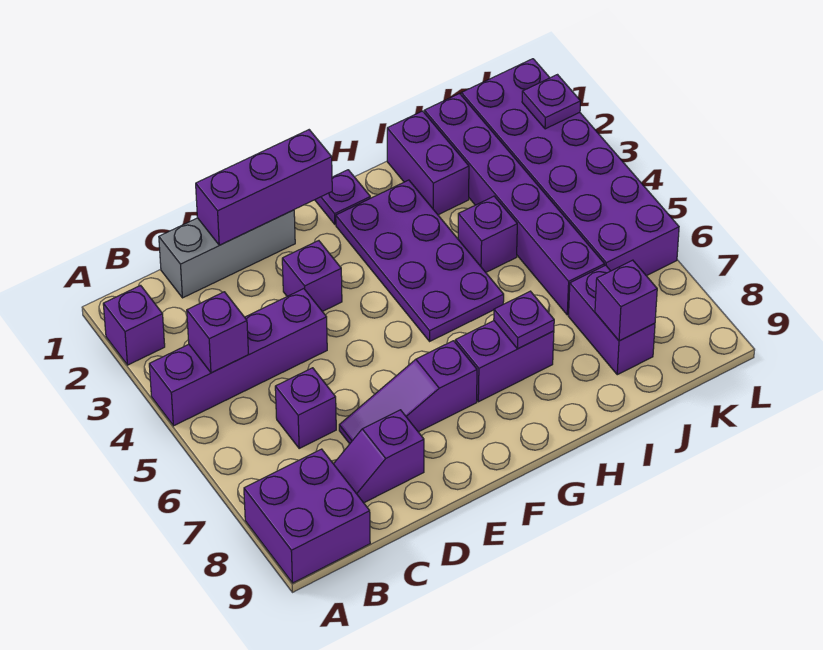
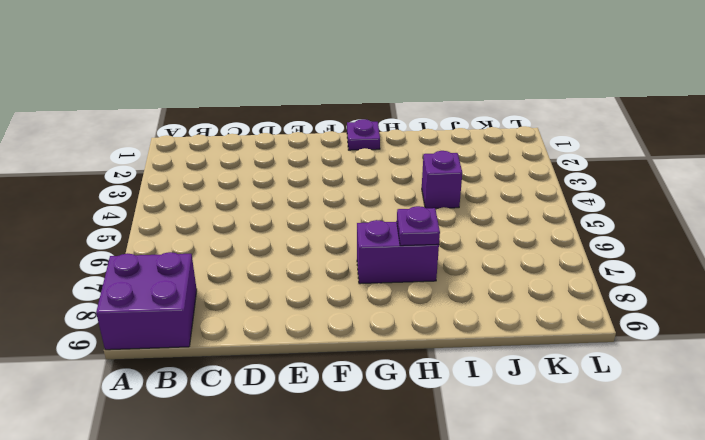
none -> purple 1x1 brick [103,285,165,365]
none -> purple 1x4 brick [149,289,327,426]
none -> grey 1x3 brick [159,210,295,298]

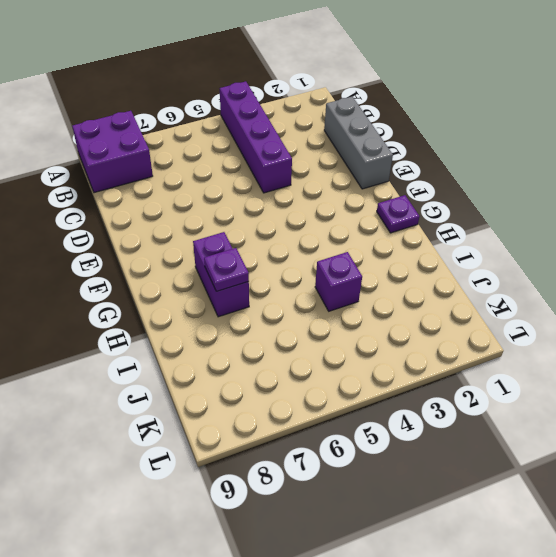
none -> purple 1x1 brick [103,285,165,365]
none -> purple 1x1 brick [275,368,336,448]
none -> purple 1x2 slope [334,410,424,503]

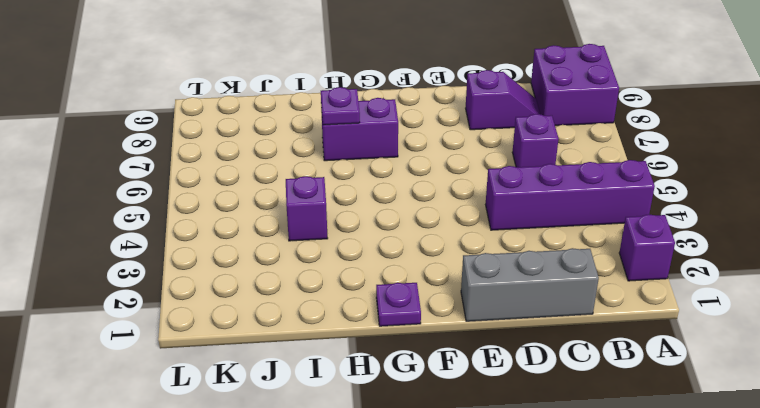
none -> purple 1x3 slope [339,341,477,444]
none -> purple 1x1 brick [282,241,342,312]
none -> purple 2x4 plate [336,180,504,341]

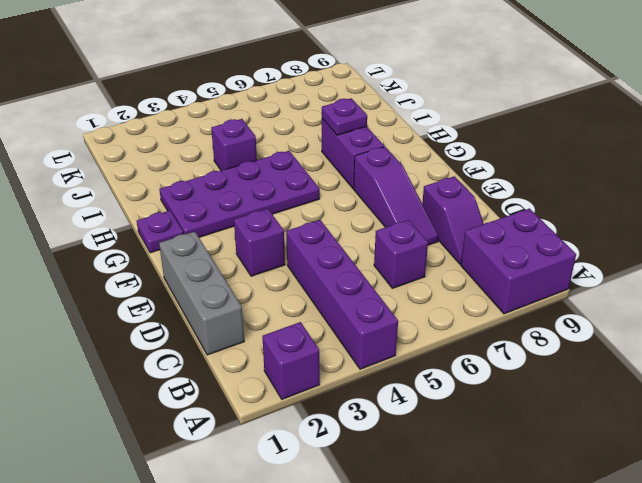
none -> purple 1x2 brick [387,111,469,215]
none -> purple 1x6 brick [424,93,604,315]
none -> purple 1x2 brick [569,265,655,375]

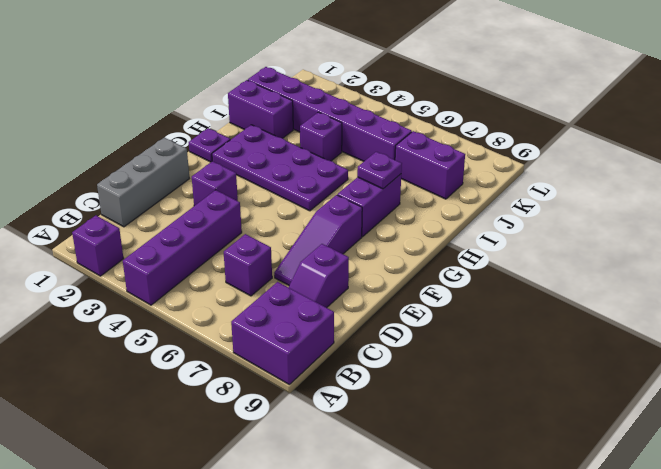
none -> purple 2x6 brick [461,59,679,276]
none -> purple 1x1 brick [187,292,249,373]
none -> purple 1x3 brick [196,130,332,245]

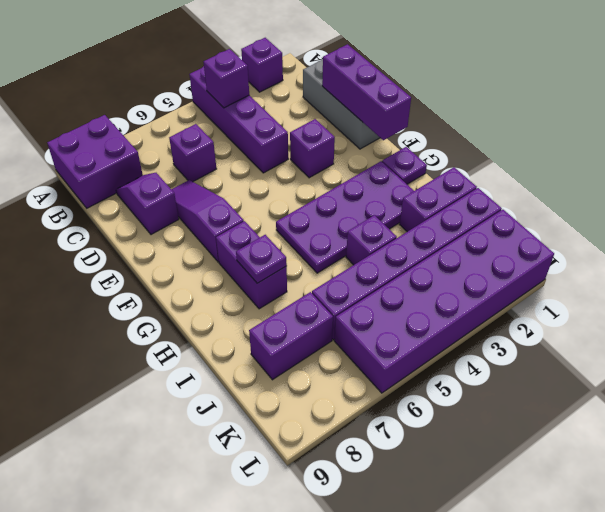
none -> purple 1x1 brick [595,260,657,341]
none -> purple 1x1 plate [522,75,581,129]

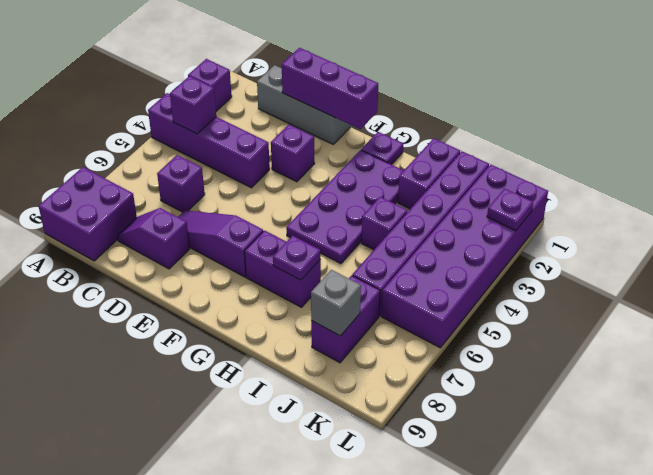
grey 1x1 brick [311,270,361,336] -> purple 1x1 brick [595,260,657,341]

